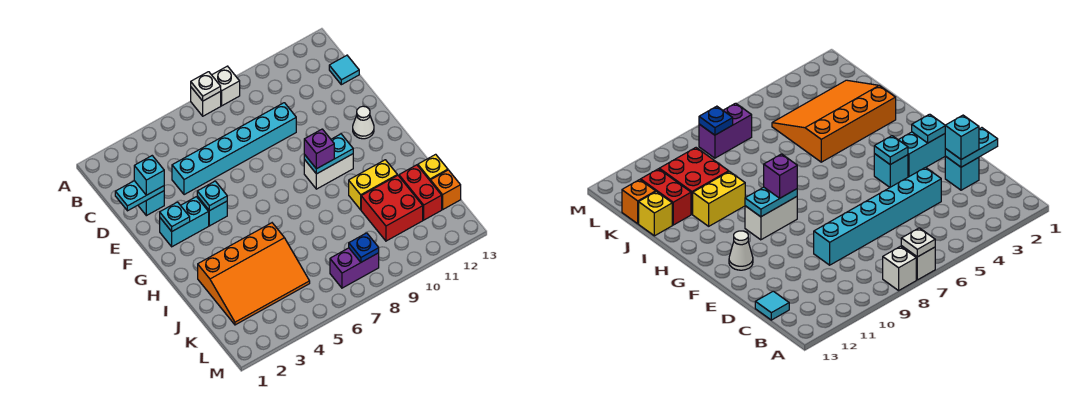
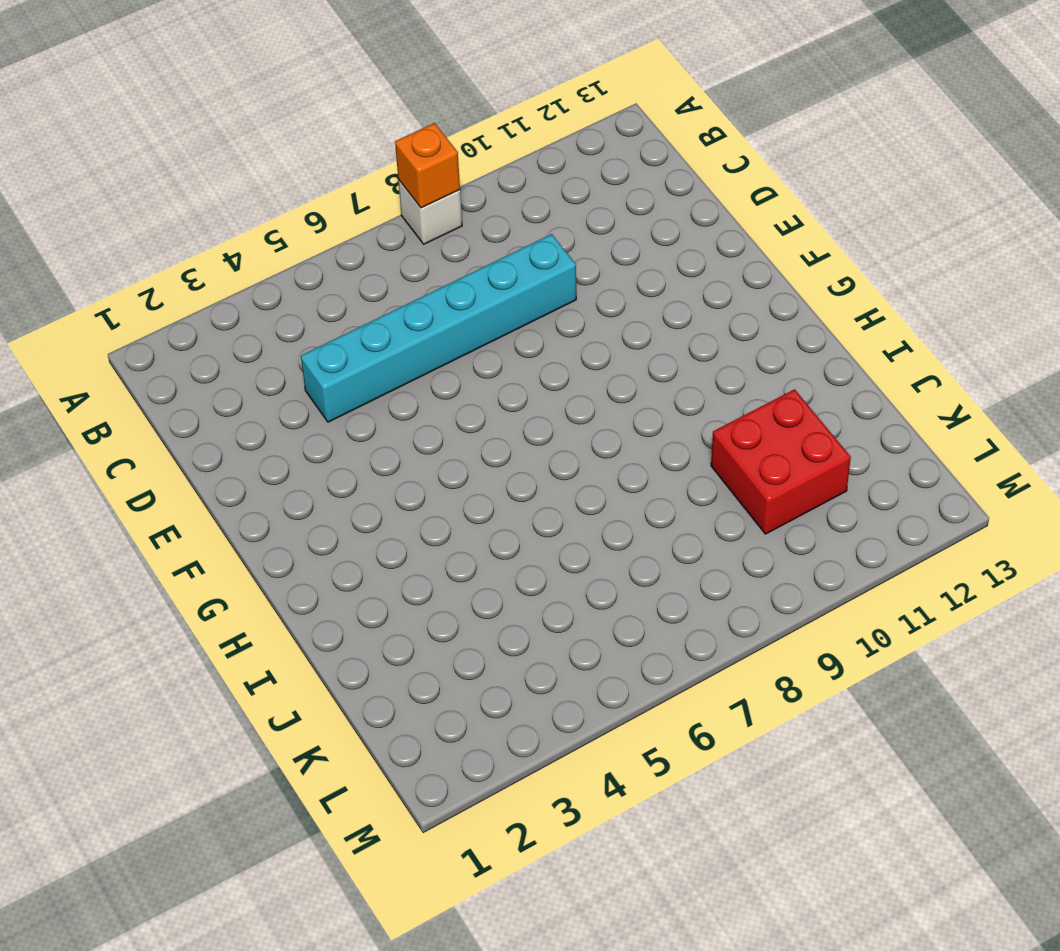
orange 1x1 brick [395,123,460,208] -> orange 1x1 brick moved to [431,170,461,209]
none -> white 1x1 brick [191,87,221,116]
none -> cyan 1x1 tile [329,55,359,85]
none -> cyan 1x1 brick [138,191,164,216]

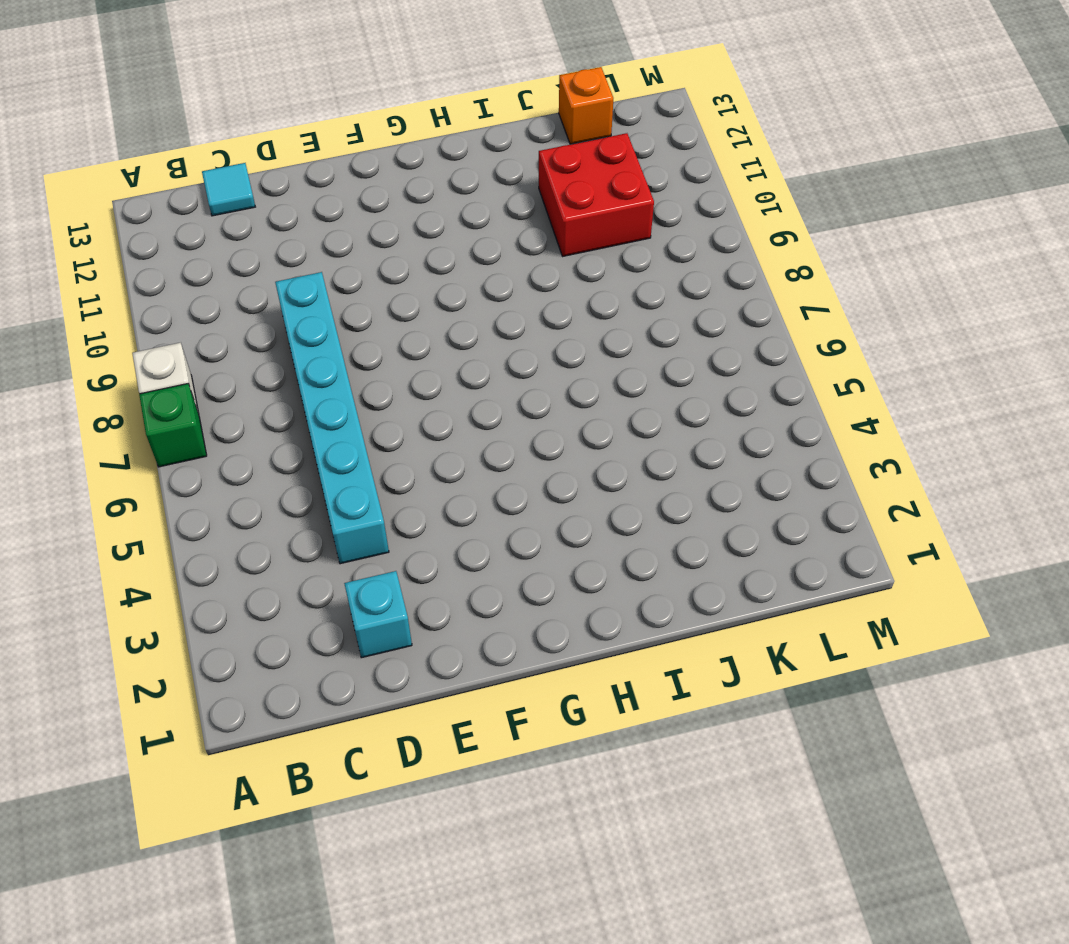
green 1x1 brick [139,383,207,467] -> white 1x1 brick [191,87,221,116]
none -> cyan 1x2 brick [160,197,209,247]
none -> cyan 1x1 brick [197,196,227,226]
none -> white 1x1 cone [353,106,374,139]

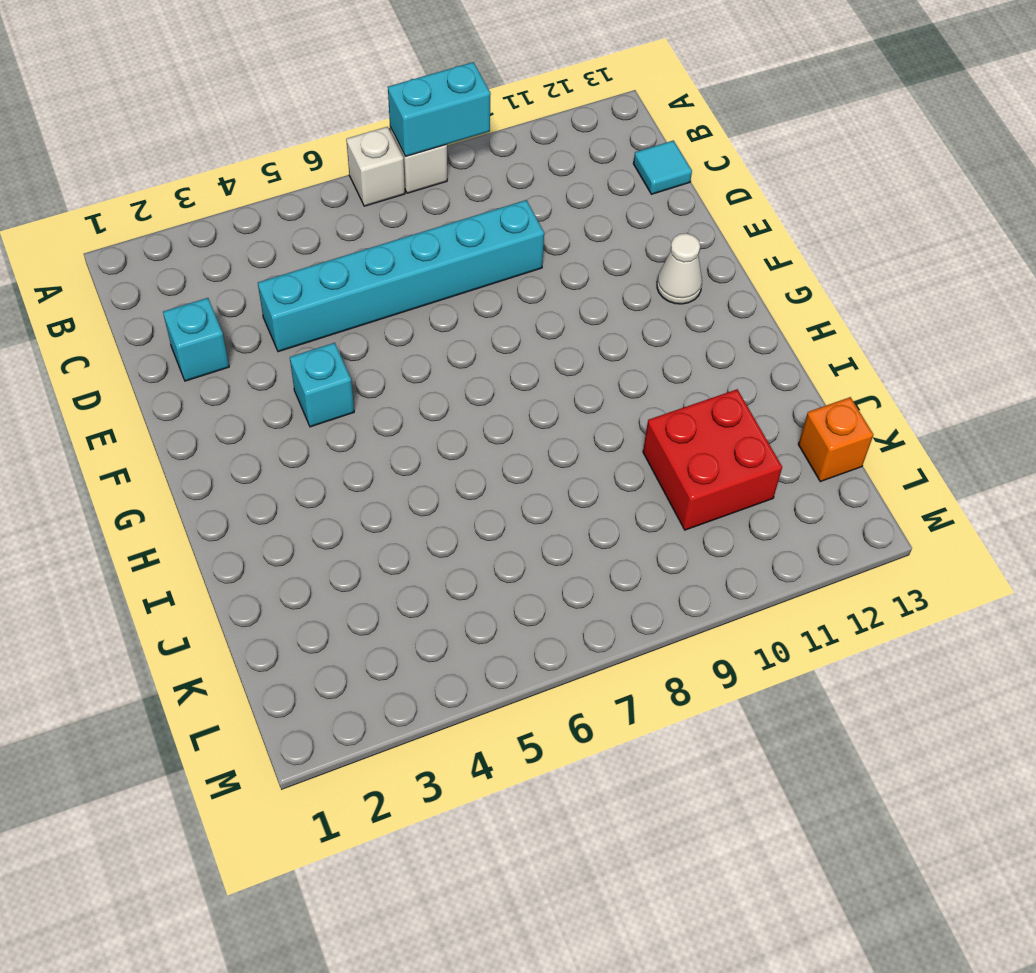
cyan 1x2 brick [388,62,491,156] -> cyan 1x2 brick moved to [160,197,209,247]
none -> white 1x2 brick [304,154,353,189]
none -> orange 3x4 slope [198,223,310,325]
none -> yellow 1x2 brick [349,160,397,210]

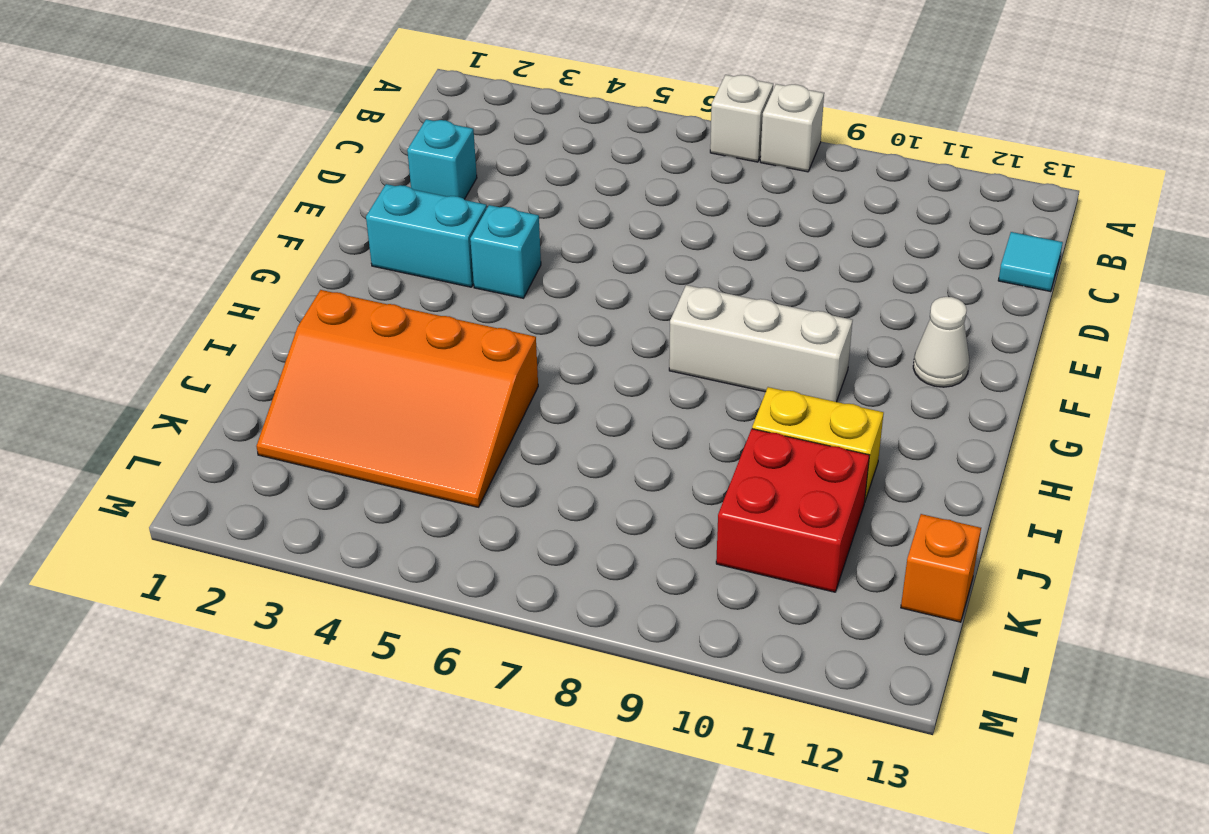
white 1x3 brick [669,285,853,402] -> white 1x2 brick [304,154,353,189]
none -> cyan 1x6 brick [172,103,296,195]
none -> red 1x2 brick [399,165,442,220]
none -> yellow 1x1 brick [418,154,448,181]

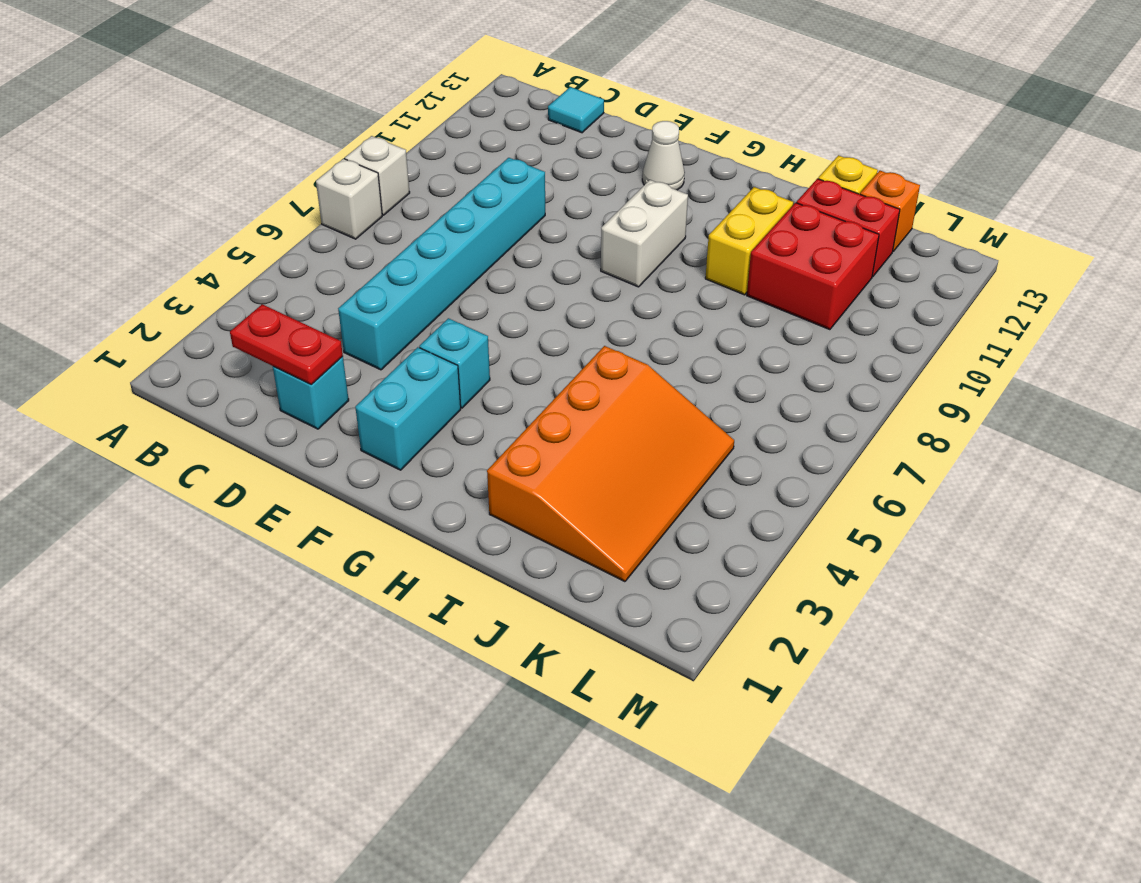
red 1x2 plate [230,304,343,384] -> cyan 1x2 plate [115,181,164,211]
none -> purple 1x2 brick [330,248,379,288]
none -> white 1x1 plate [191,72,221,101]
none -> cyan 1x1 plate [160,202,190,231]

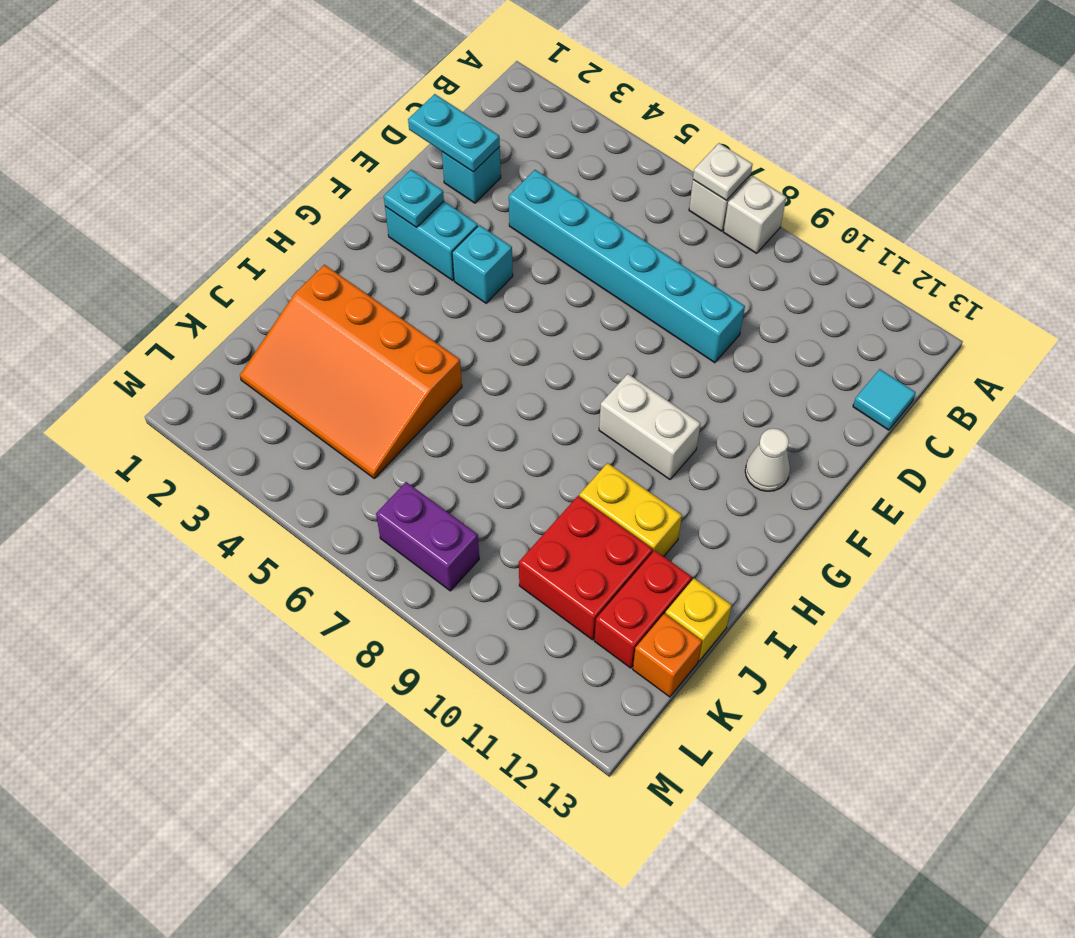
none -> cyan 1x1 plate [197,181,227,211]
none -> cyan 1x2 plate [304,134,353,174]
none -> blue 1x1 plate [349,233,379,262]

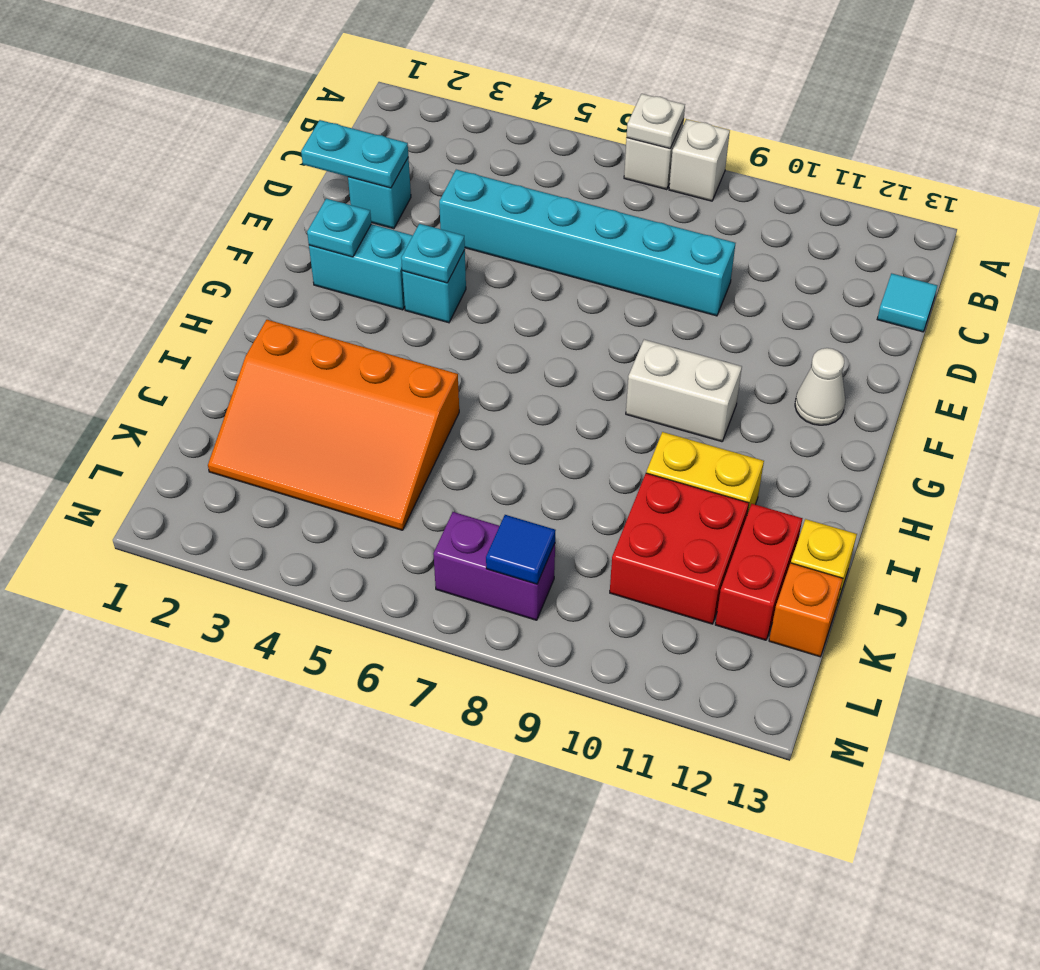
blue 1x1 tile [486,515,556,584] -> blue 1x1 plate [349,233,379,262]
none -> cyan 1x2 plate [304,134,353,174]
none -> cyan 1x1 brick [134,156,164,195]
none -> purple 1x1 brick [304,129,334,169]

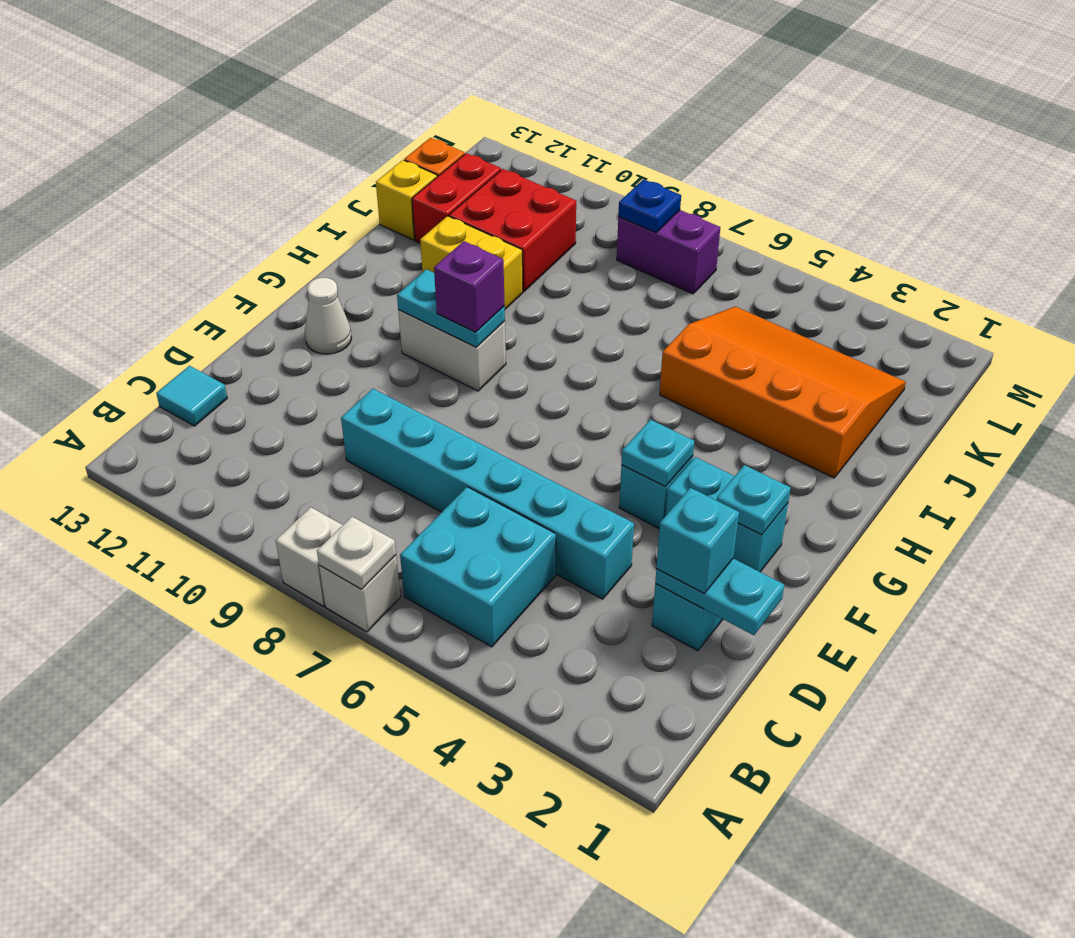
cyan 2x2 brick [400,487,556,647] -> none

